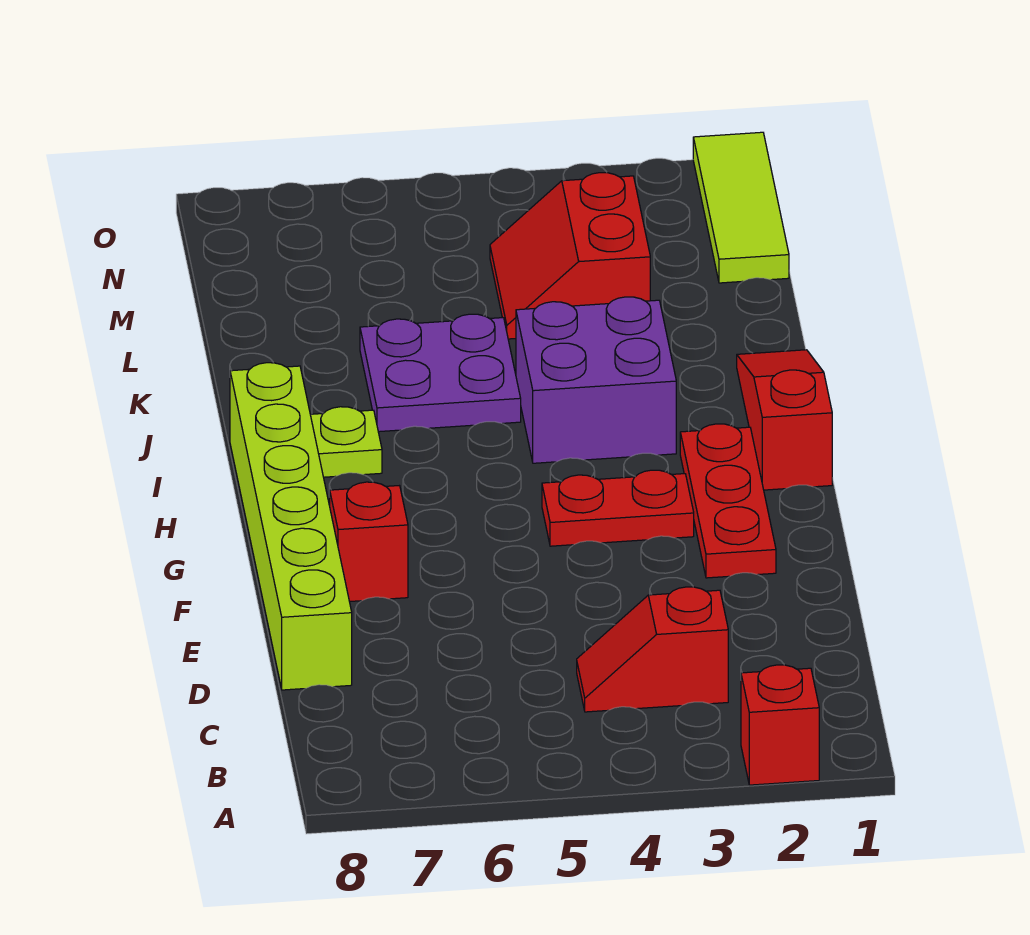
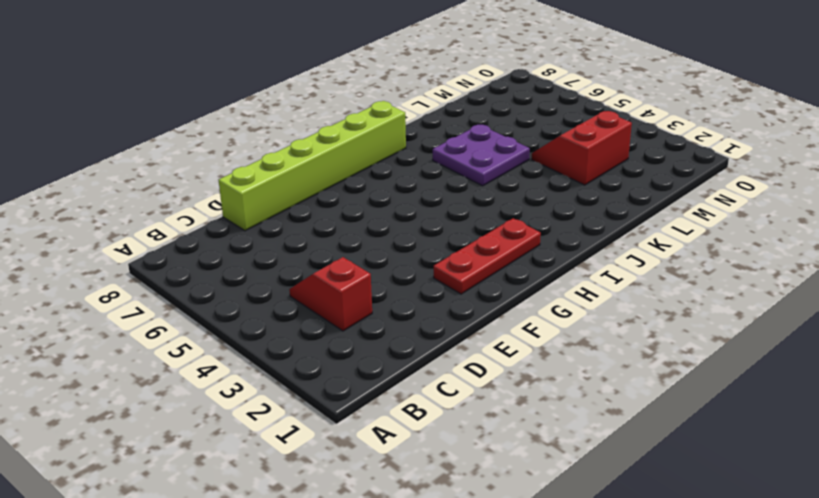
none -> red 1x1 brick [741,665,819,785]
none -> red 1x1 brick [330,482,408,602]
none -> red 1x2 plate [542,470,694,546]

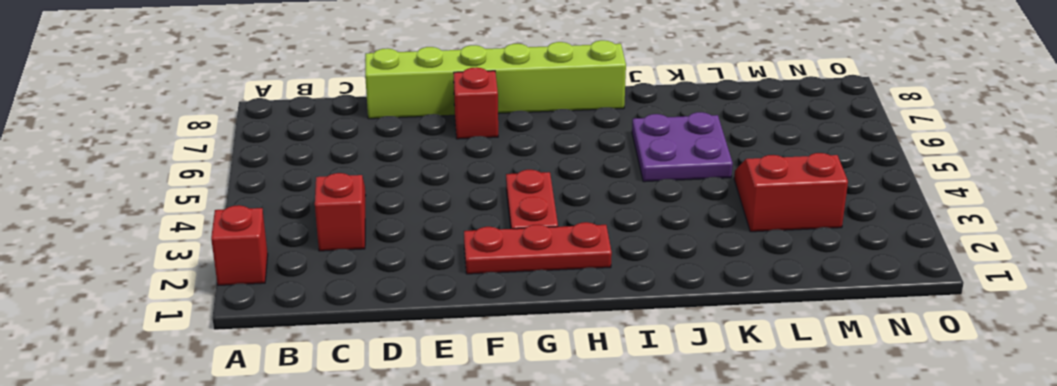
none -> red 1x3 slope [737,350,832,490]
none -> purple 2x2 brick [516,297,676,463]
none -> lime 1x1 plate [310,407,382,477]

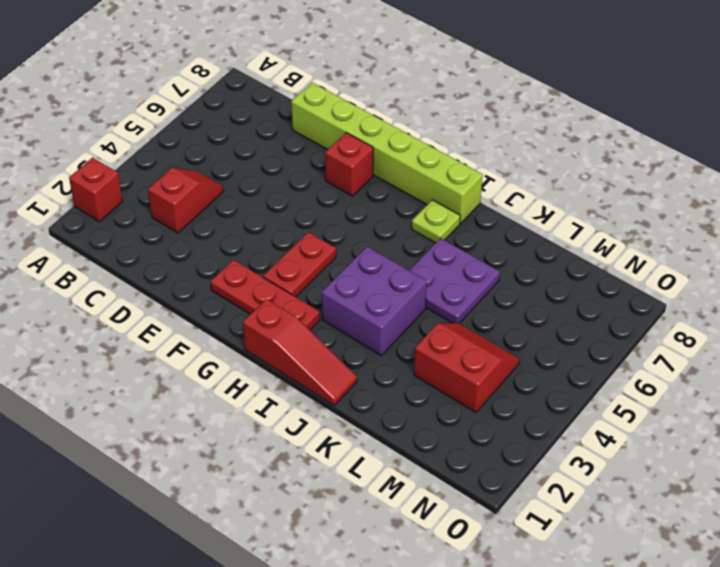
none -> lime 1x3 tile [693,132,789,283]

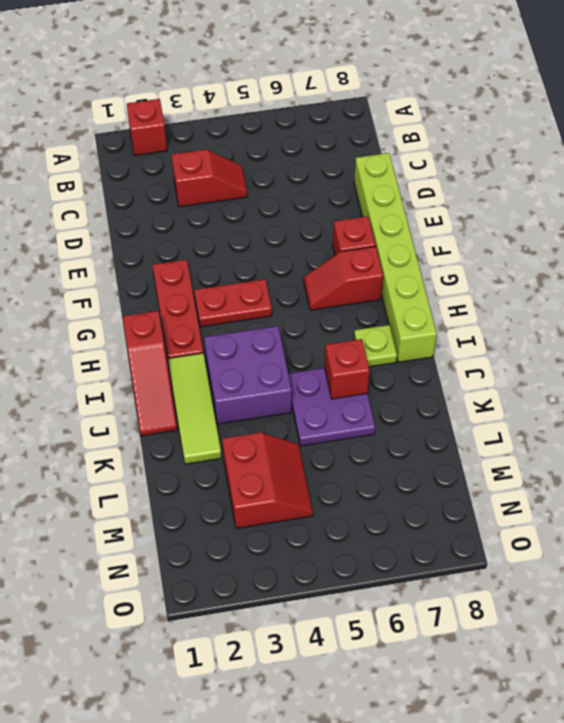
red 1x2 slope [304,246,383,310] -> none
lime 1x3 tile [168,353,221,464] -> lime 1x3 tile moved to [693,132,789,283]
red 1x1 brick [325,339,370,399] -> none

